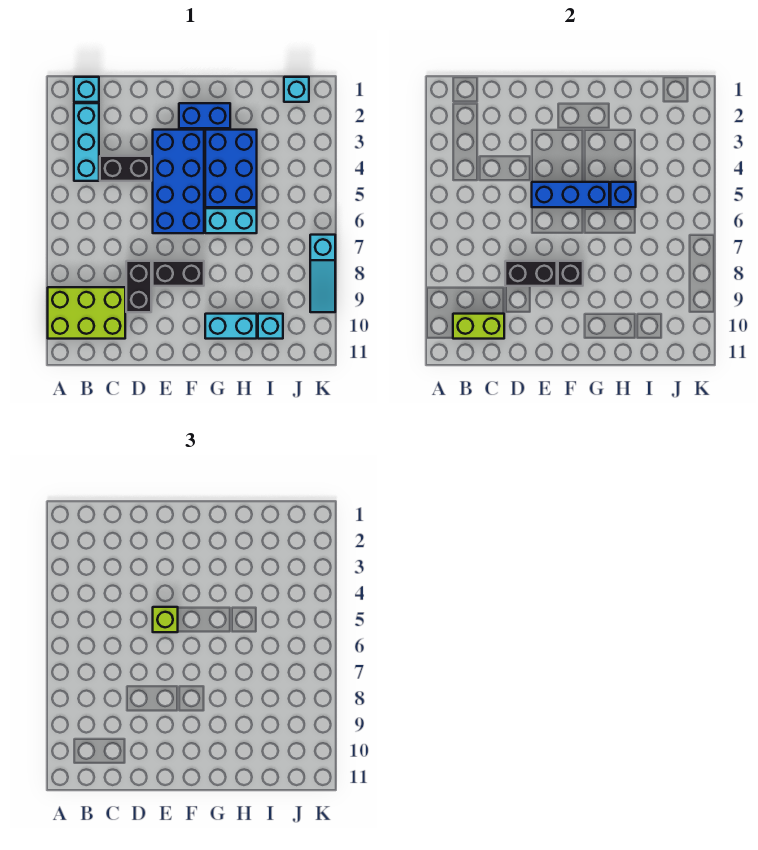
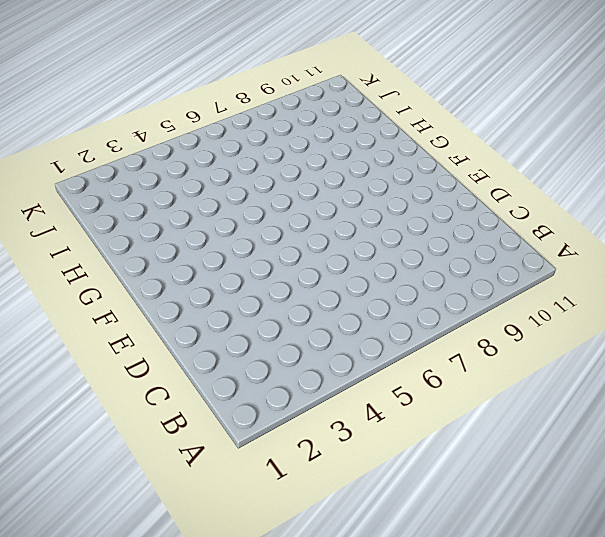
none -> lime 2x3 brick [48,287,125,339]
none -> cyan 1x1 brick [74,77,99,102]
none -> cyan 1x3 brick [74,103,99,181]

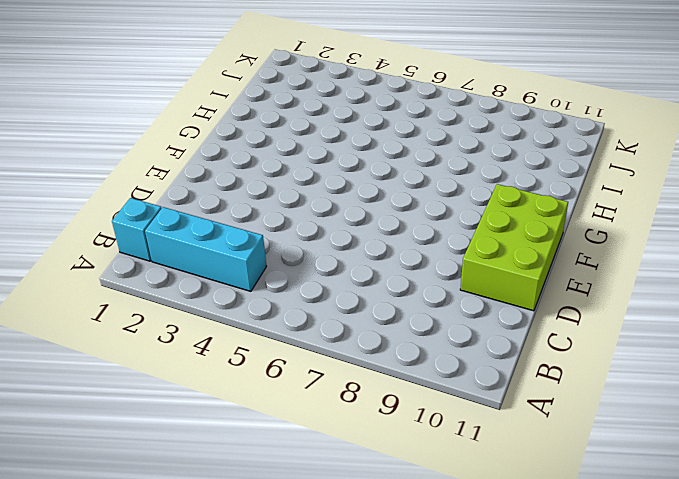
lime 2x3 brick [460,184,568,311] -> lime 2x3 brick moved to [48,287,125,339]
none -> black 1x2 brick [100,156,151,181]
none -> black 1x2 brick [126,261,151,312]
none -> blue 2x4 brick [153,130,204,233]

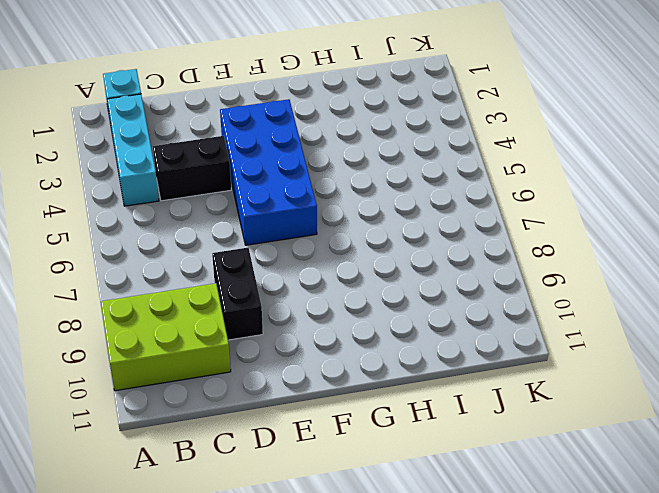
none -> black 1x2 brick [153,261,204,286]
none -> blue 1x2 brick [179,103,230,128]
none -> blue 2x3 brick [205,130,257,207]

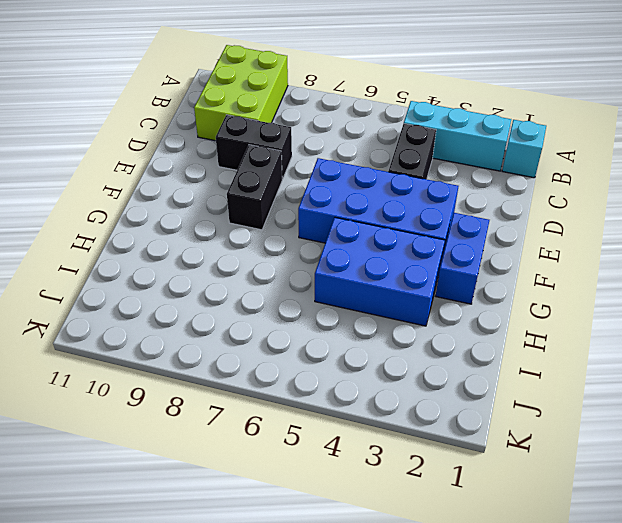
none -> cyan 1x2 brick [205,208,257,233]
none -> cyan 1x2 brick [205,314,257,339]
none -> cyan 1x1 brick [258,314,283,339]

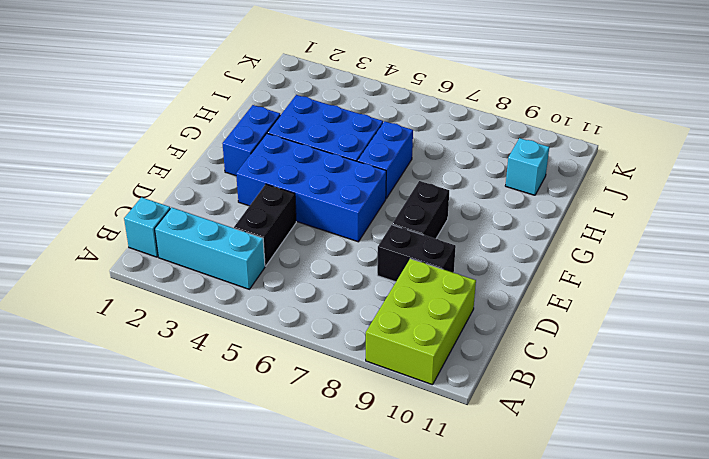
blue 1x2 brick [358,121,413,198] -> cyan 1x2 brick [205,208,257,233]
none -> cyan 1x2 brick [205,314,257,339]
none -> cyan 1x1 brick [284,77,309,102]
none -> cyan 1x3 slope [310,235,335,312]

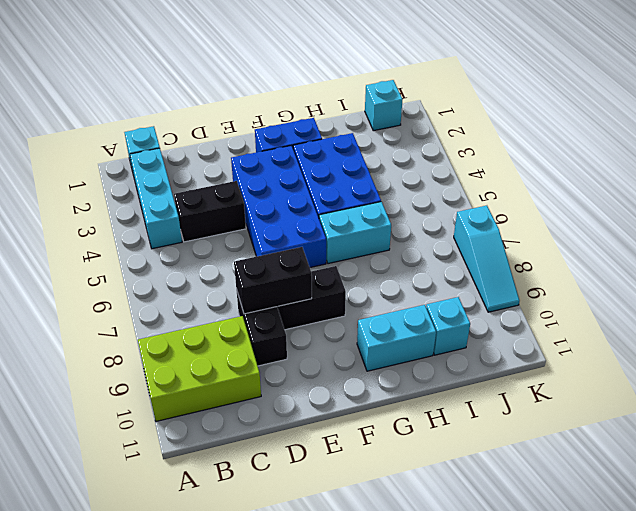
none -> lime 1x2 brick [453,314,504,339]
none -> blue 1x3 brick [532,182,609,207]
none -> black 1x1 brick [558,261,583,286]

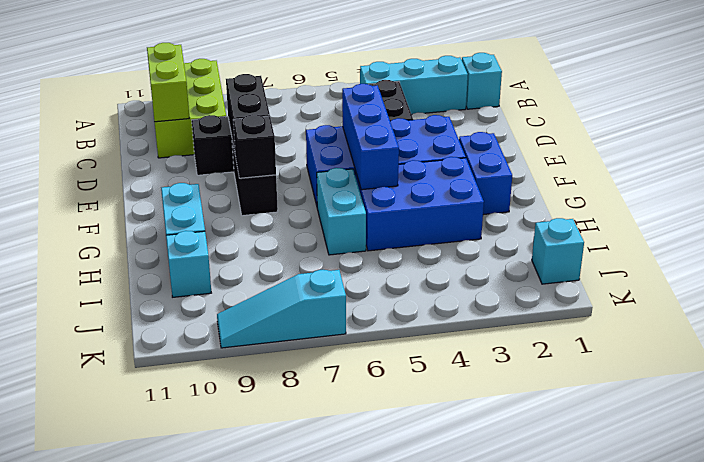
none -> blue 1x1 brick [611,182,636,207]
none -> lime 1x1 brick [153,607,178,632]

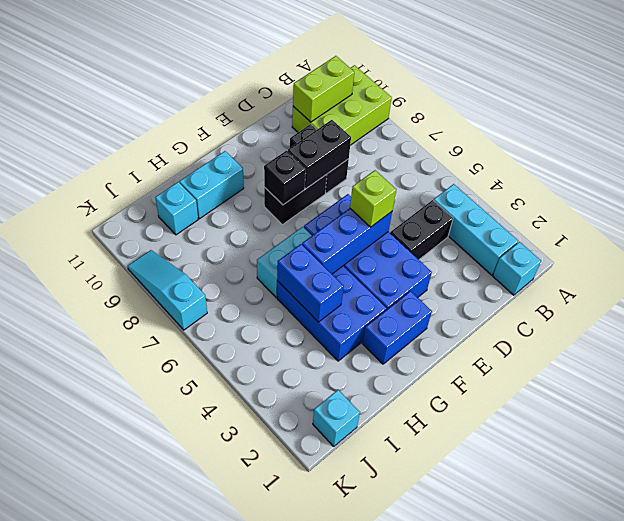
blue 1x2 brick [277,244,344,322] -> blue 1x1 brick [611,182,636,207]

